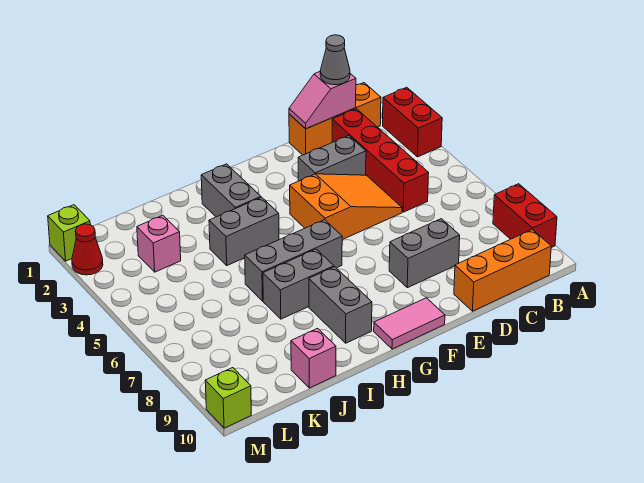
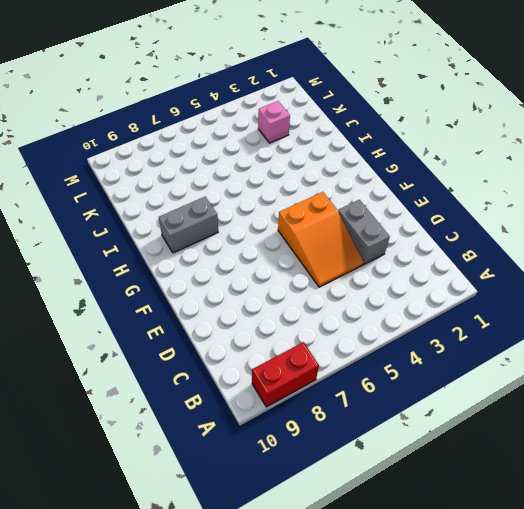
none -> red 1x2 brick [383,87,442,157]
none -> orange 1x3 brick [289,83,381,155]
none -> orange 1x3 brick [454,229,551,311]

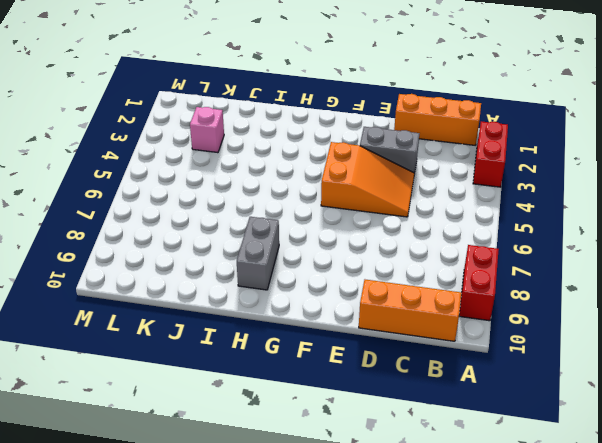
none -> red 1x4 brick [332,109,429,212]
none -> grey 1x2 brick [389,219,460,288]
none -> pink 1x2 tile [374,298,445,349]

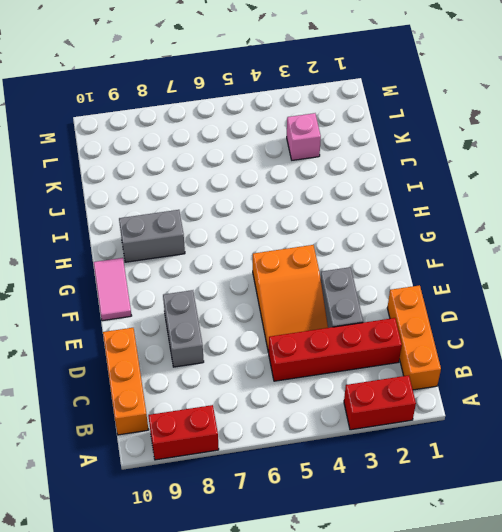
none -> grey 1x3 brick [245,220,342,301]
none -> grey 1x2 brick [201,164,261,217]
none -> grey 1x2 brick [209,197,279,265]

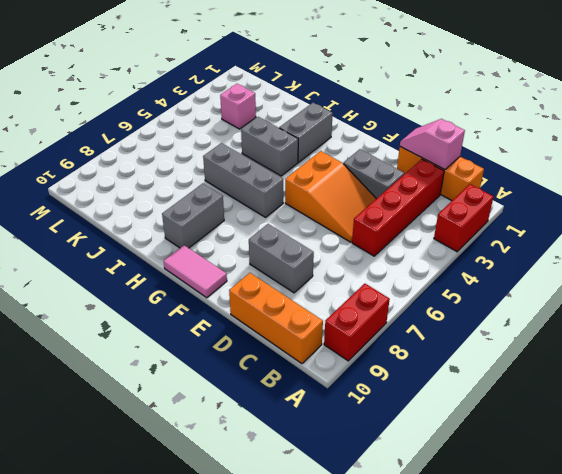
none -> grey 1x2 brick [263,249,334,319]
none -> pink 1x1 brick [291,328,336,388]
none -> lime 1x1 brick [48,205,90,261]

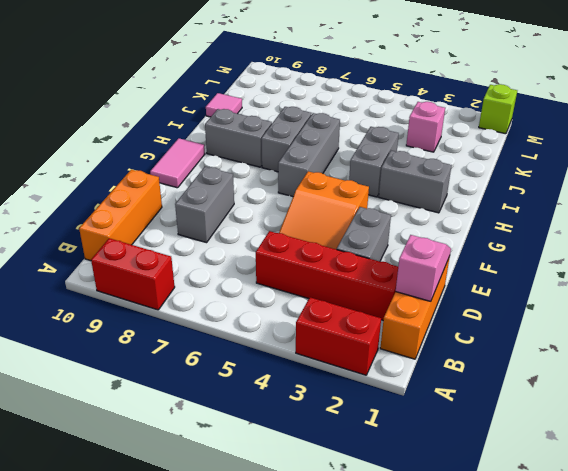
pink 1x1 tile [206,93,242,117] -> pink 1x1 brick [291,328,336,388]
none -> red 1x1 cone [72,224,103,275]
none -> lime 1x1 brick [205,368,251,428]
none -> grey 1x1 cone [320,35,350,85]

